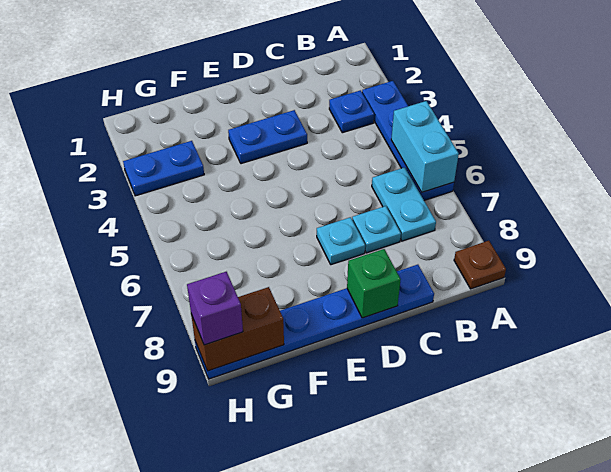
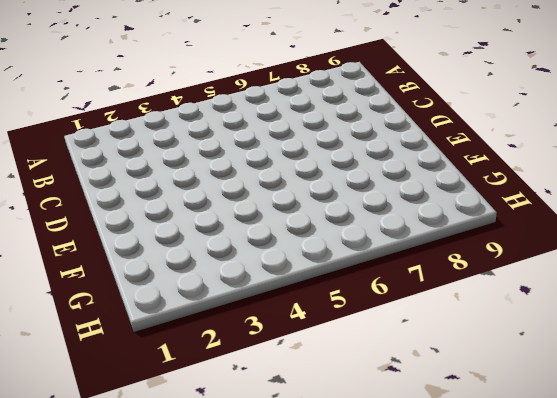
none -> blue 1x4 plate [362,81,454,200]
none -> brown 1x1 plate [454,241,506,289]
none -> blue 1x1 plate [329,90,374,133]

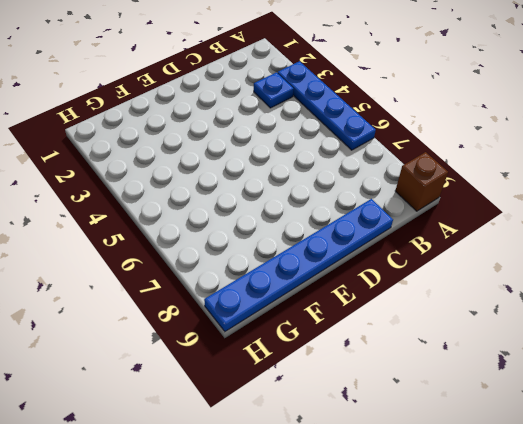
brown 1x1 brick [395,152,448,211] -> brown 1x1 plate [454,241,506,289]
none -> cyan 1x2 plate [372,167,436,241]
none -> cyan 1x1 plate [352,206,401,253]
none -> blue 1x2 plate [228,110,307,164]

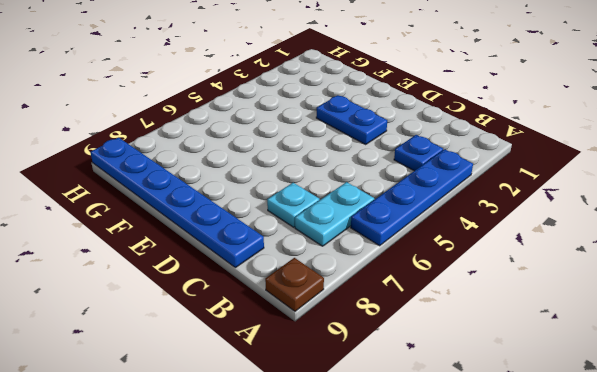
none -> cyan 1x1 plate [317,217,365,265]
none -> blue 1x2 plate [123,141,204,196]
none -> cyan 1x2 brick [391,101,459,192]

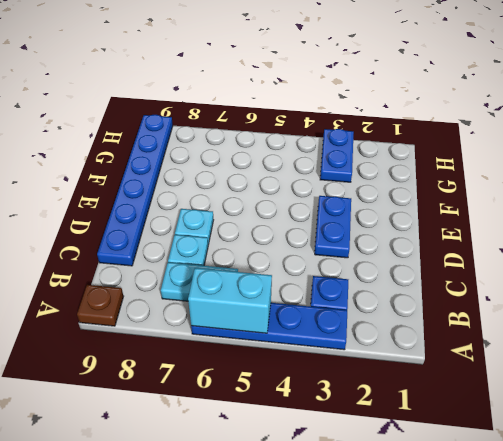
none -> green 1x1 brick [347,249,401,318]
none -> brown 1x2 brick [191,287,284,371]
none -> purple 1x1 brick [187,272,243,345]

